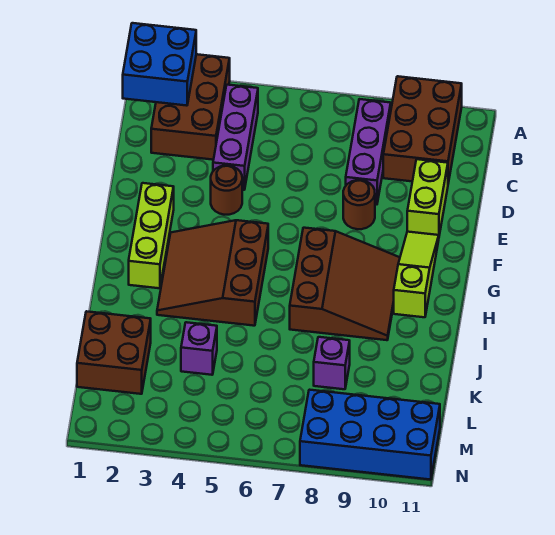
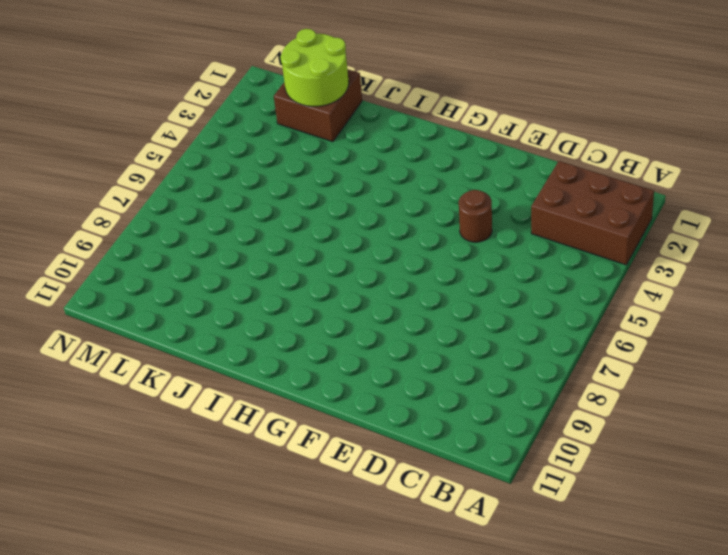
lime 2x2 round brick [281,29,349,106] -> none
none -> brown 2x3 brick [383,76,462,183]
none -> purple 1x3 brick [213,85,258,190]
none -> purple 1x3 brick [346,99,391,204]

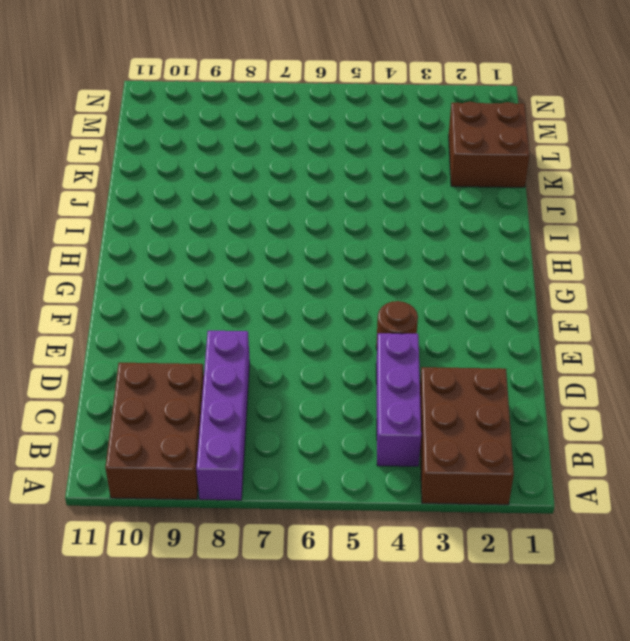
purple 1x4 brick [196,331,250,500] -> purple 1x3 brick [346,99,391,204]
none -> lime 1x2 brick [407,159,448,235]
none -> brown 1x1 round brick [343,180,375,229]
none -> lime 1x3 brick [129,183,174,288]

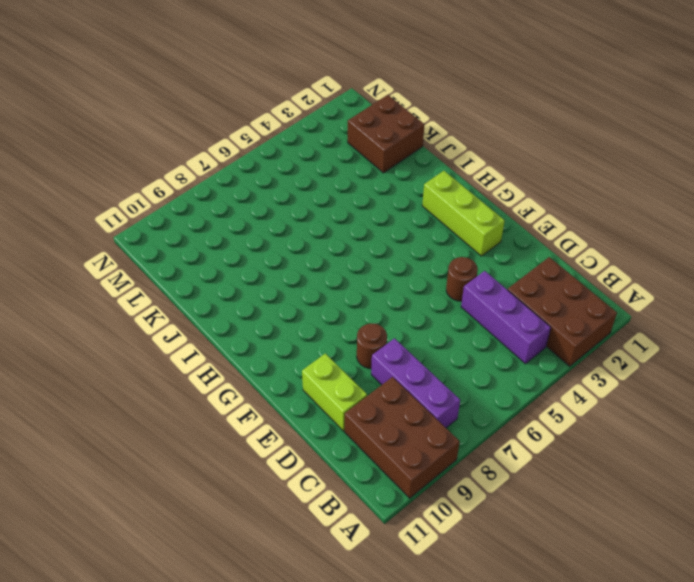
none -> lime 1x3 slope [394,232,439,317]
none -> brown 3x3 slope [157,220,268,326]
none -> brown 3x3 slope [290,228,400,340]

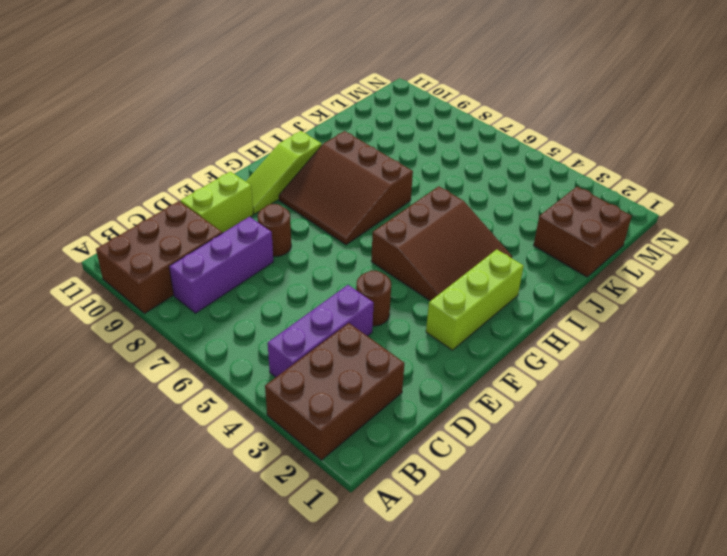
brown 3x3 slope [279,131,413,245] -> brown 3x3 slope turned to [290,228,400,340]
none -> purple 1x1 brick [181,322,217,375]
none -> purple 1x1 brick [314,337,350,389]
none -> blue 2x4 brick [300,390,440,480]

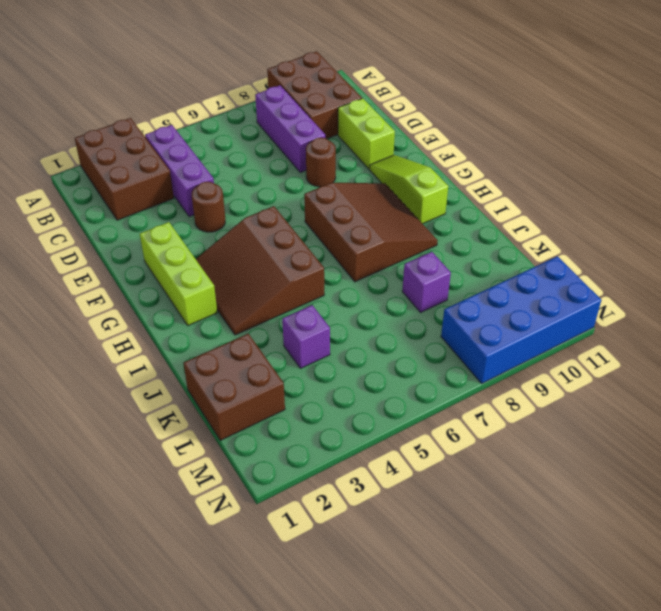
none -> blue 2x2 brick [123,23,196,106]

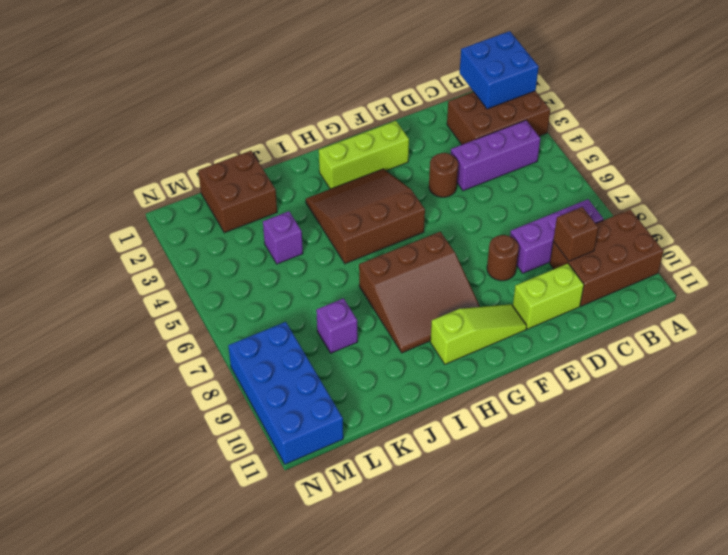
brown 1x1 brick [553,207,598,261] -> none

